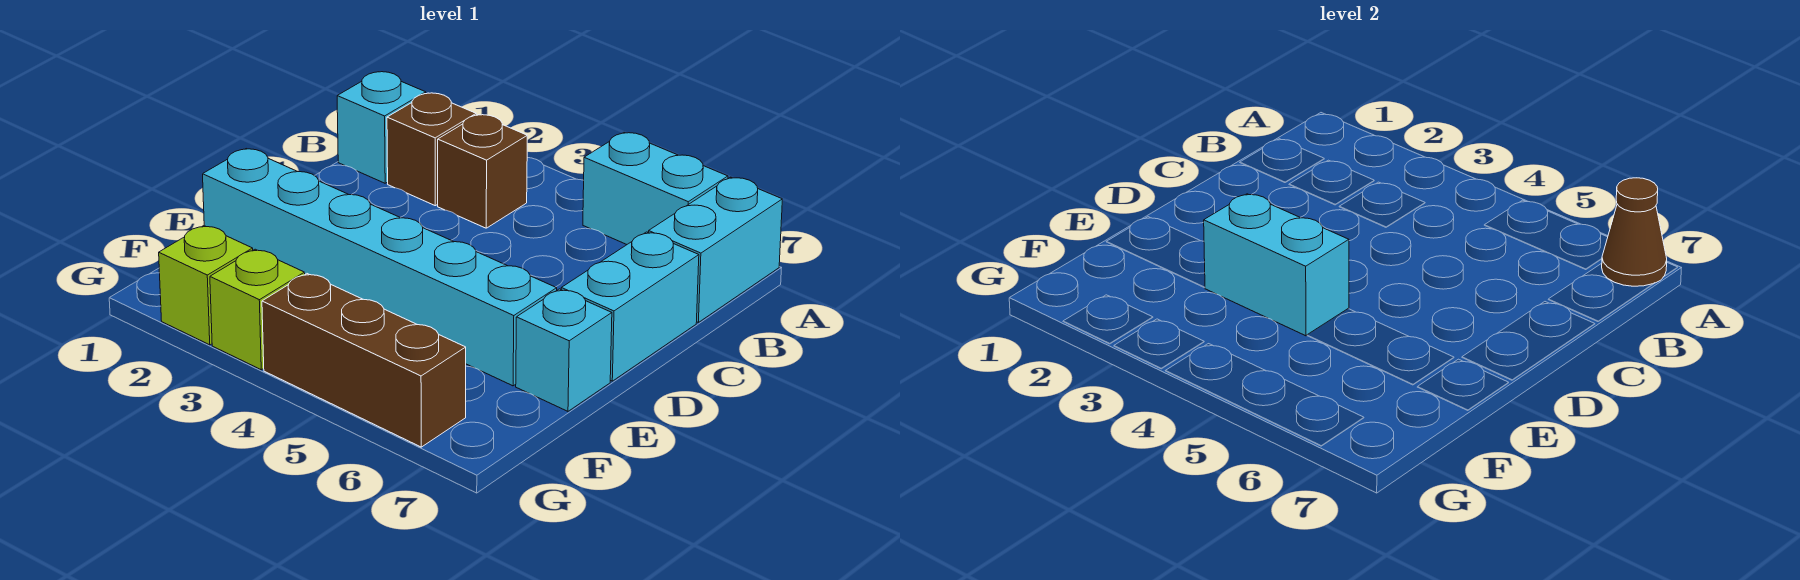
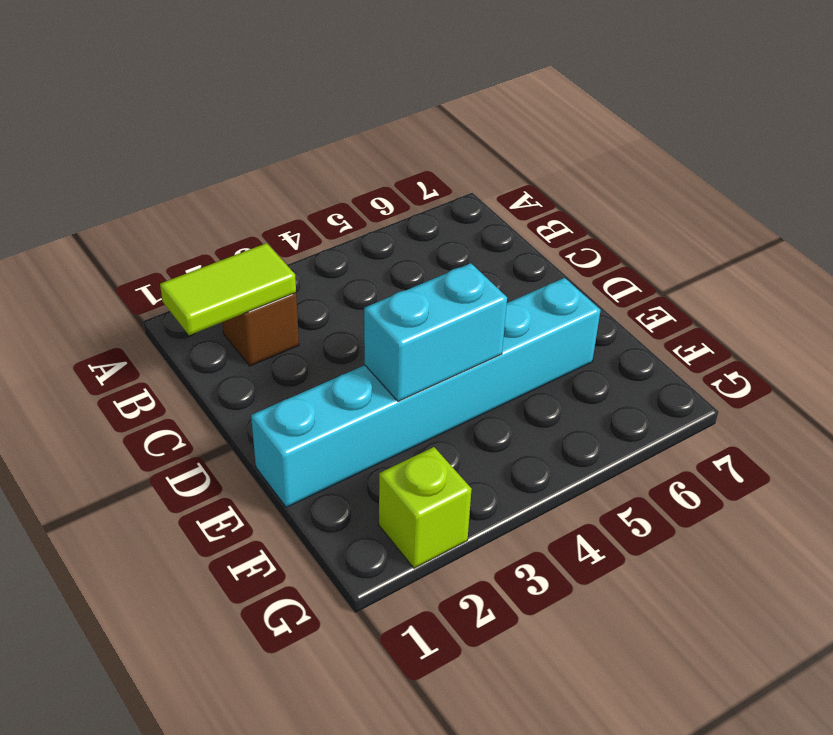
lime 1x2 tile [160,243,296,335] -> none
none -> cyan 1x2 brick [583,133,728,244]
none -> cyan 1x2 brick [649,177,782,322]
none -> cyan 1x1 brick [337,72,426,183]

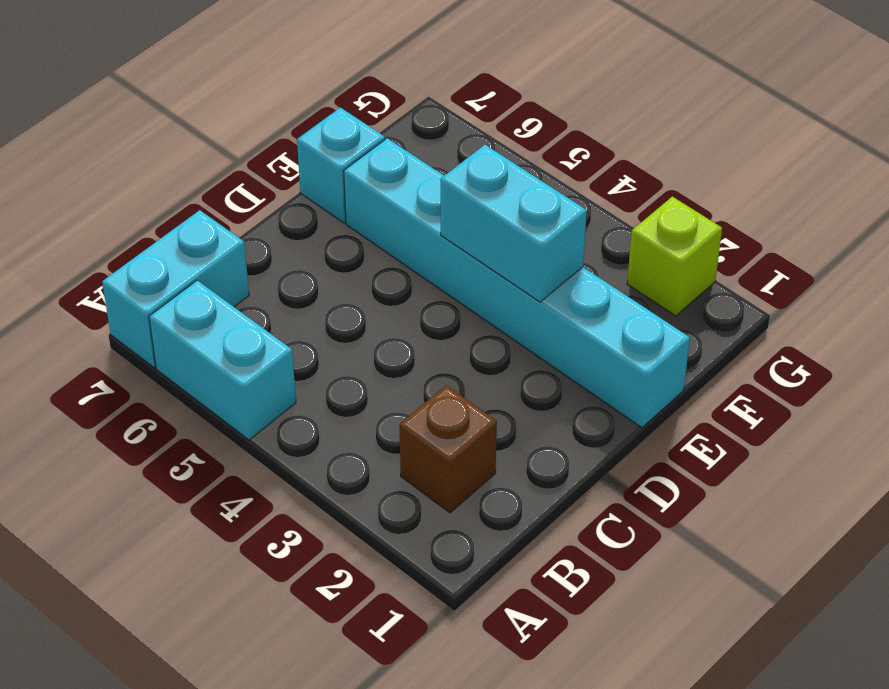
none -> cyan 1x1 brick [337,72,426,183]
none -> brown 1x1 brick [438,115,527,228]
none -> cyan 1x2 brick [561,232,699,381]

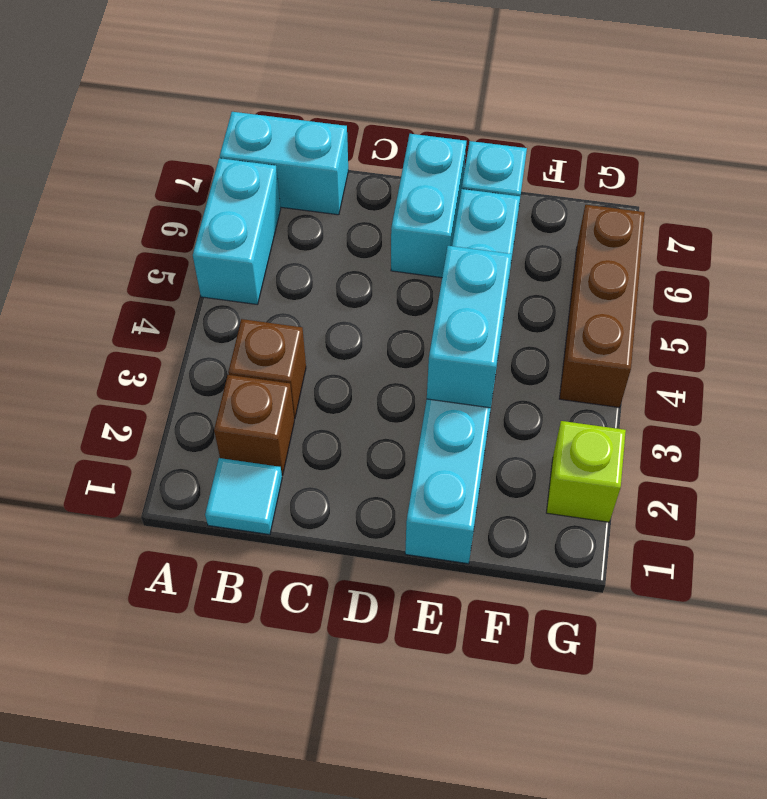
cyan 1x1 tile [205,458,282,535] -> cyan 1x1 brick [337,72,426,183]
cyan 1x2 brick [391,134,466,278] -> cyan 1x2 brick turned to [561,232,699,381]
none -> lime 1x1 brick [210,249,305,370]
none -> brown 1x1 cone [1602,178,1667,286]

